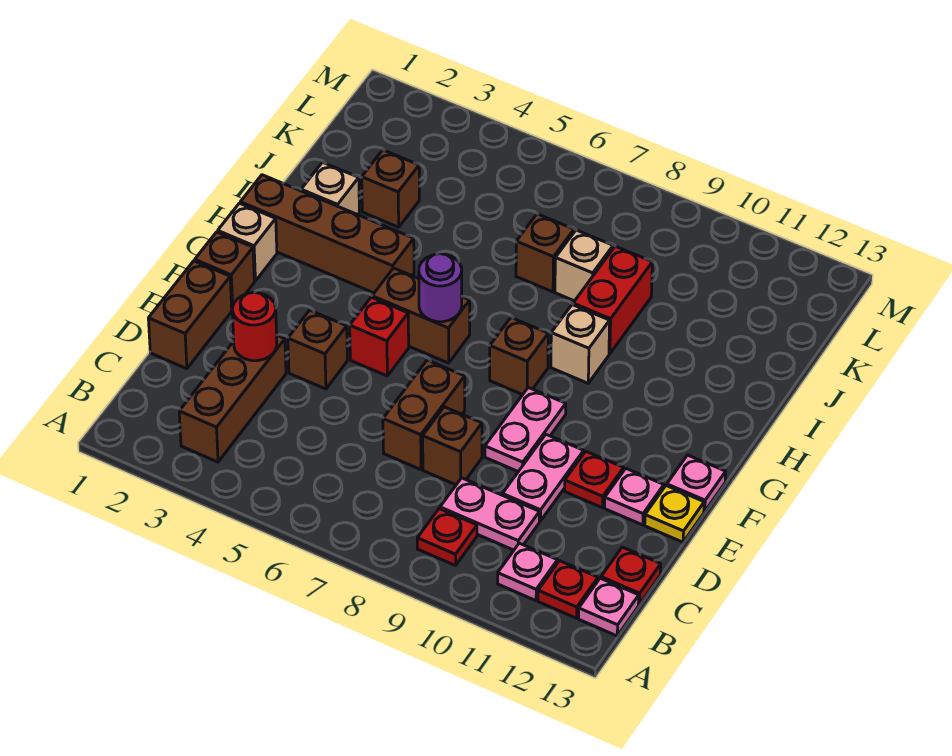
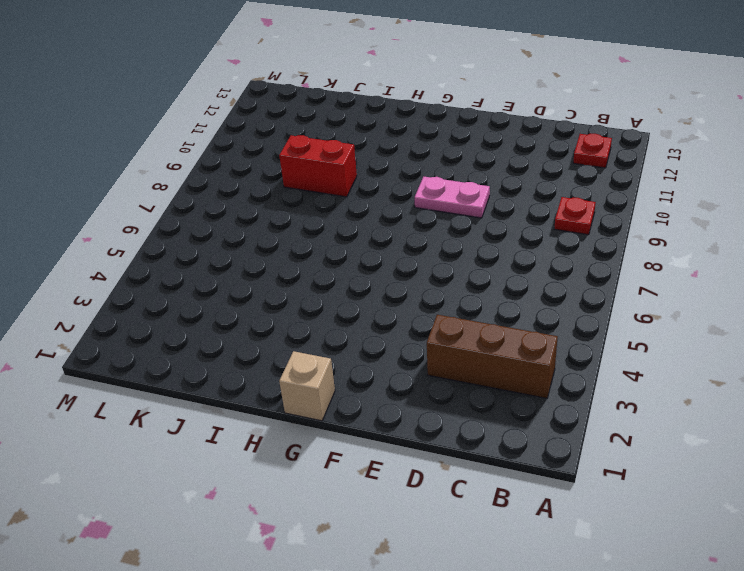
none -> pink 1x1 plate [498,543,558,601]
none -> pink 1x1 plate [579,578,639,636]
none -> pink 1x2 plate [440,478,540,550]
none -> red 1x1 plate [601,547,661,604]

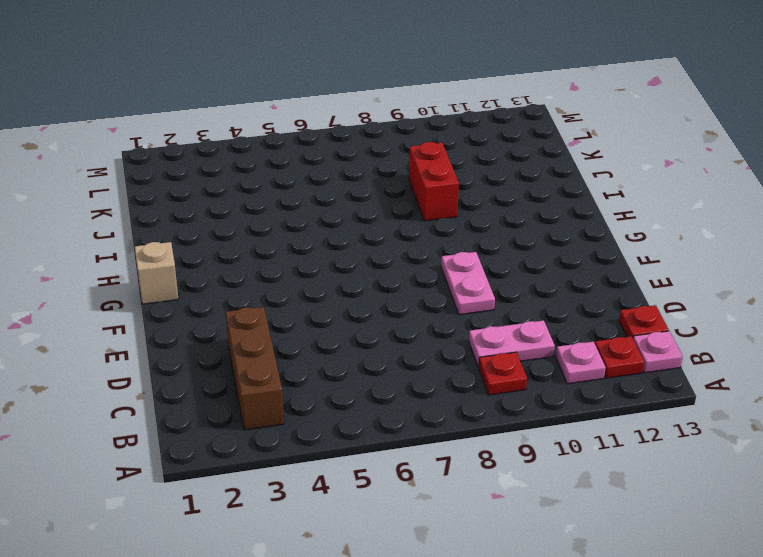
none -> brown 1x2 brick [148,261,232,369]
none -> brown 1x2 brick [383,360,465,470]
none -> brown 1x1 brick [423,407,482,485]
none -> pink 1x2 plate [502,435,584,521]

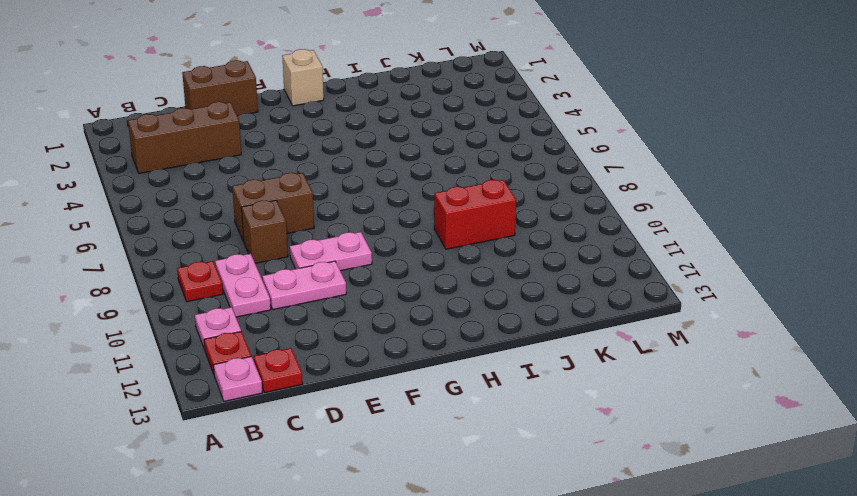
none -> brown 1x1 brick [288,310,347,389]
none -> red 1x1 plate [565,451,624,508]
none -> pink 1x1 plate [605,469,664,525]
none -> yellow 1x1 plate [645,486,704,542]

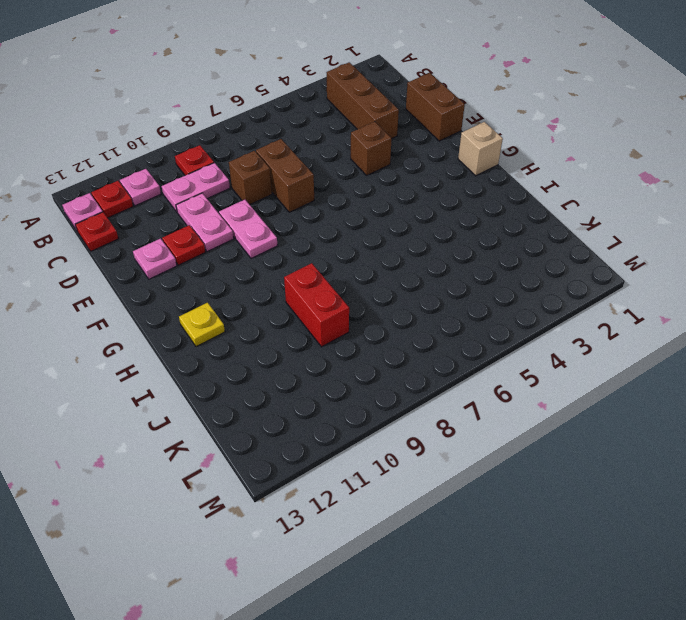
yellow 1x1 plate [179,303,225,347] -> yellow 1x1 plate moved to [645,486,704,542]
none -> brown 1x1 brick [195,232,254,310]
none -> red 1x1 brick [350,297,409,376]
none -> pink 1x1 plate [667,455,726,511]
none -> brown 1x2 brick [372,268,470,363]

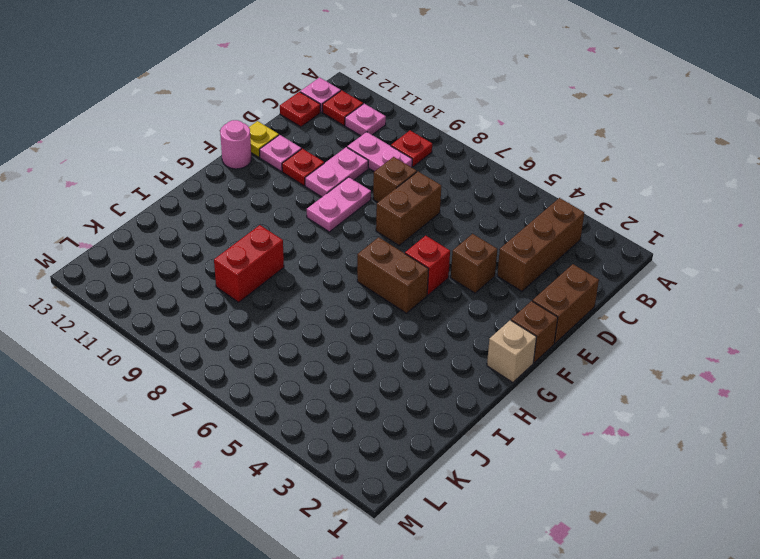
pink 1x1 round brick [220,120,251,169] -> pink 1x1 plate [667,455,726,511]
none -> brown 1x1 brick [490,318,548,395]
none -> brown 1x4 brick [240,175,414,293]
none -> tan 1x1 brick [551,305,610,383]
none -> tan 1x1 brick [301,162,359,215]

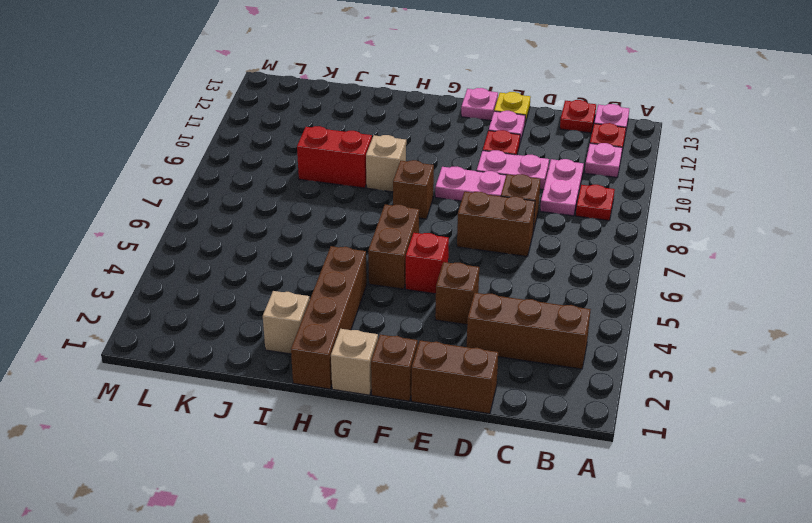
none -> brown 1x1 brick [362,150,419,227]
none -> brown 1x1 brick [516,214,574,292]
none -> tan 1x1 brick [555,230,613,301]
none -> red 1x1 round brick [233,292,277,361]

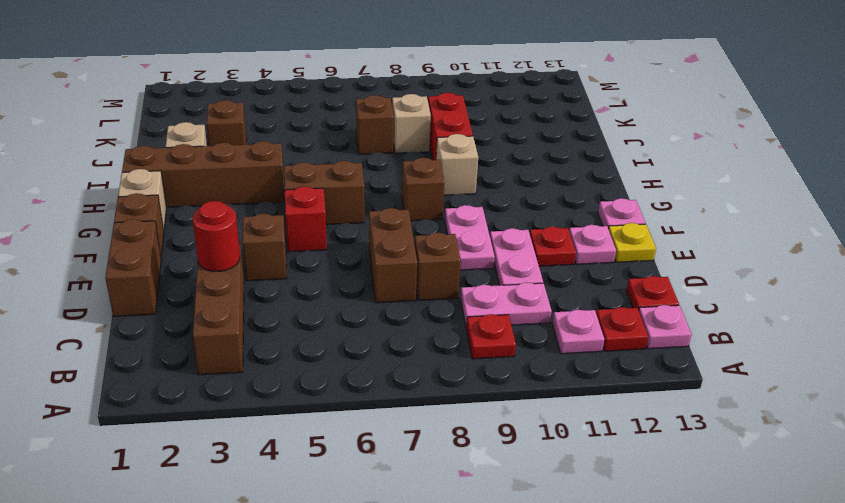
none -> purple 1x1 round brick [419,254,462,322]

